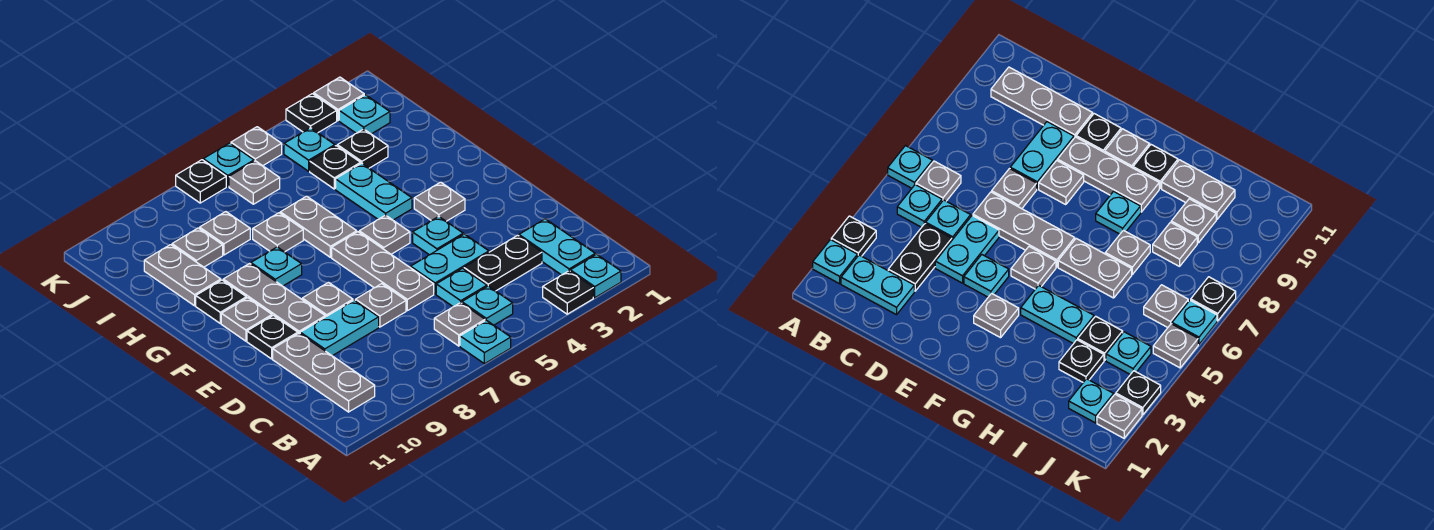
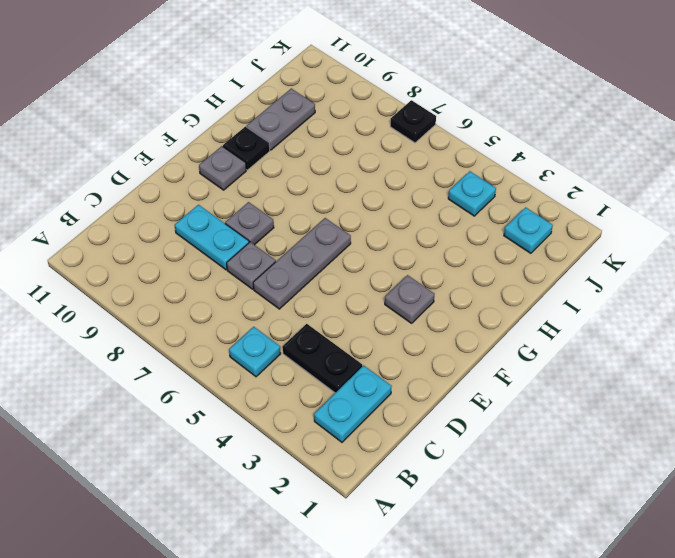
none -> cyan 1x1 plate [570,254,621,298]
none -> black 1x1 plate [543,271,593,314]
none -> cyan 1x1 plate [460,320,511,364]
none -> grey 1x1 plate [434,303,485,346]

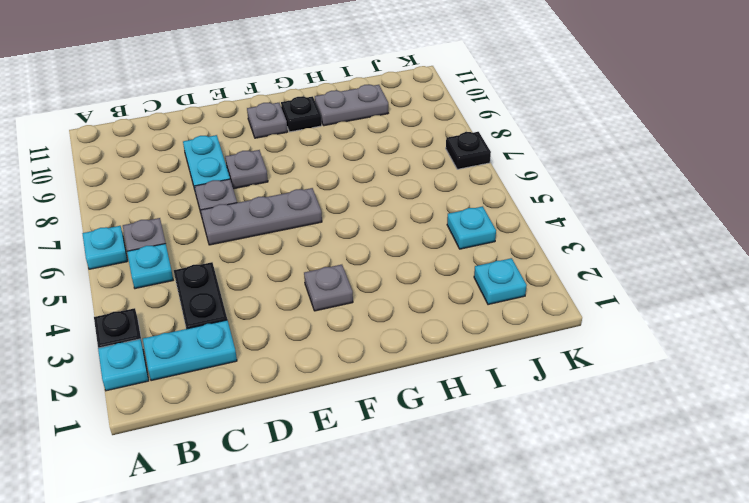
none -> grey 1x3 plate [273,333,375,412]
none -> cyan 1x1 plate [436,268,487,307]
none -> cyan 1x2 plate [411,234,489,294]
none -> cyan 1x1 plate [413,216,463,255]

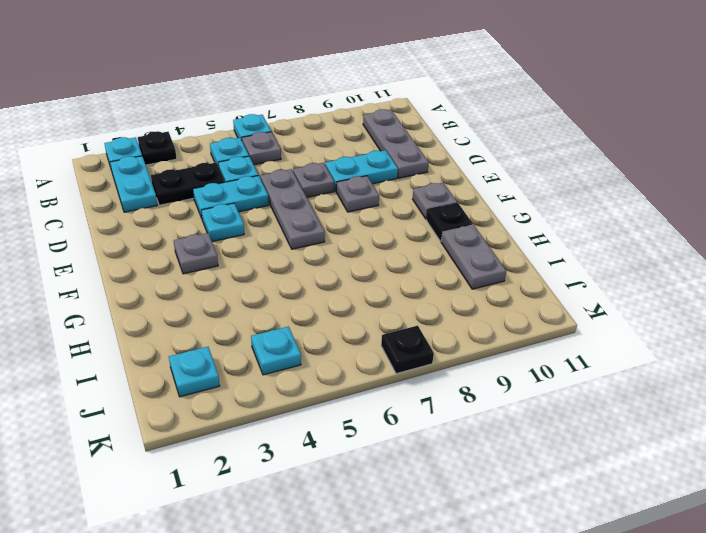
none -> grey 1x3 plate [223,264,325,333]
none -> black 1x1 plate [247,315,298,359]
none -> grey 1x1 plate [359,215,410,254]
none -> cyan 1x2 plate [336,163,412,220]

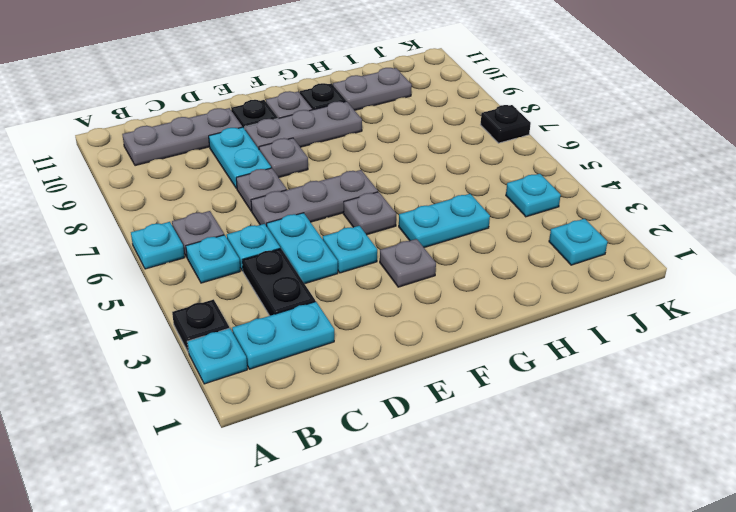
none -> grey 1x2 plate [280,196,357,257]
none -> cyan 1x1 plate [251,247,302,286]
none -> grey 1x1 plate [253,213,303,252]
none -> black 1x1 plate [337,129,388,168]

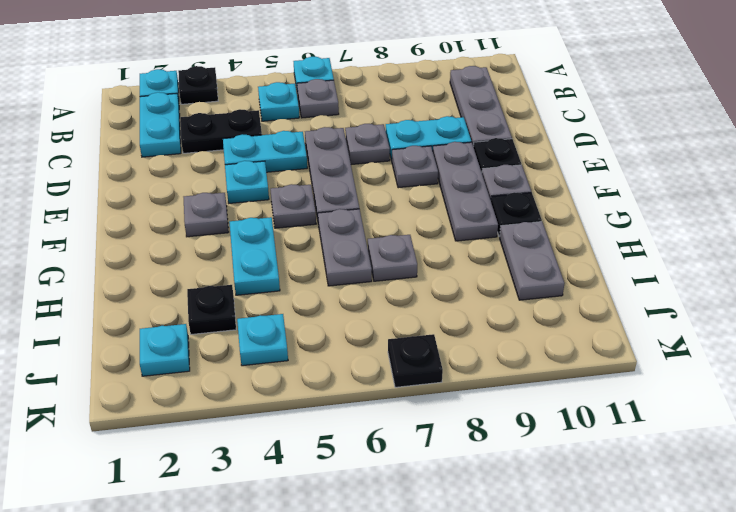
none -> cyan 1x1 plate [436,268,487,307]
none -> cyan 1x1 plate [251,247,302,286]
none -> black 1x1 plate [310,146,361,189]
none -> grey 1x1 plate [199,212,250,255]

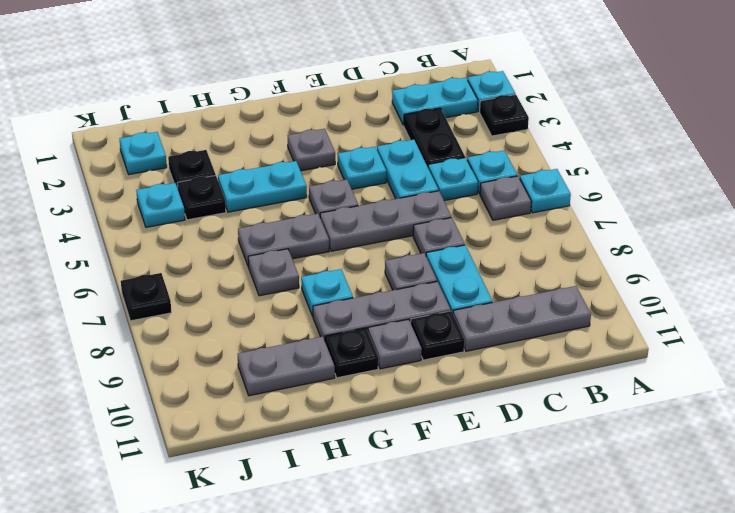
none -> grey 1x1 plate [199,212,250,255]
none -> grey 1x1 plate [172,228,223,267]
none -> grey 1x1 plate [229,161,280,204]
none -> grey 1x1 plate [314,77,364,121]

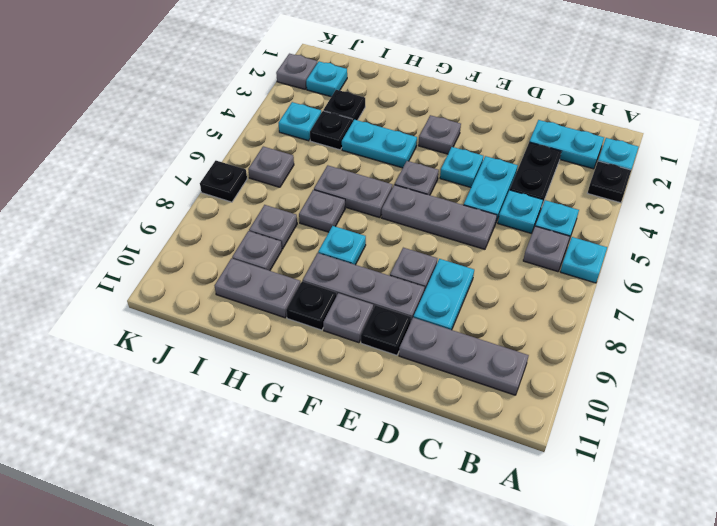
none -> grey 1x1 plate [355,284,406,327]
none -> black 1x1 plate [286,94,337,133]
none -> grey 1x1 plate [231,127,282,166]
none -> cyan 1x1 plate [203,143,254,186]

